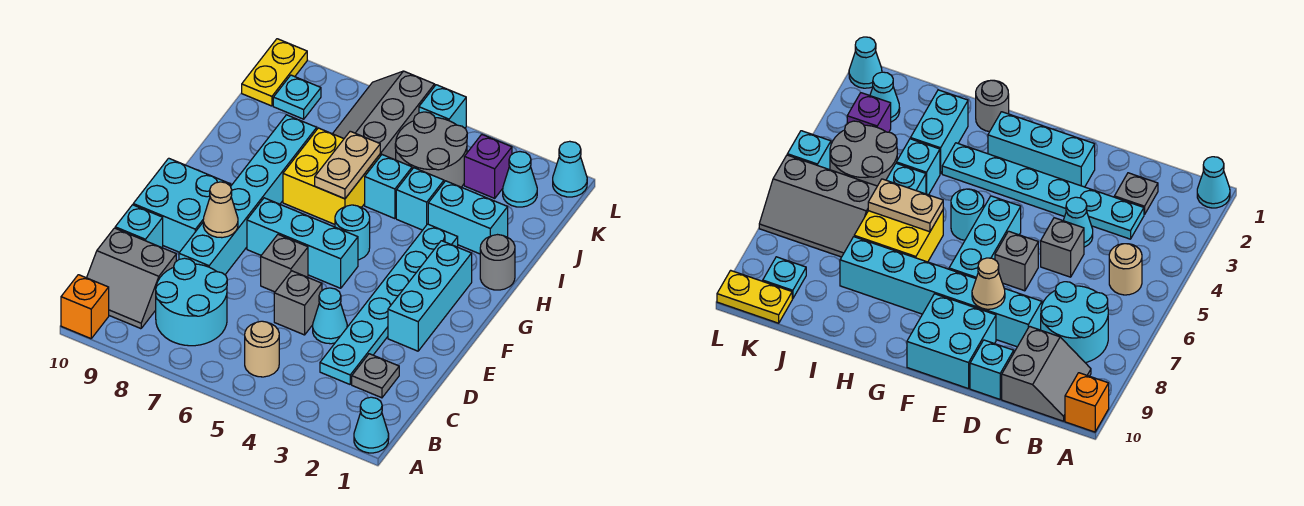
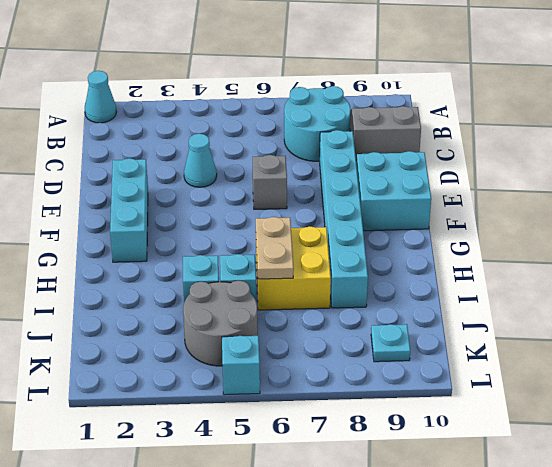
none -> orange 1x1 brick [61,275,109,339]
none -> tan 1x1 round brick [245,321,279,377]
none -> grey 1x1 plate [352,354,399,398]
none -> cyan 1x6 plate [320,224,458,384]

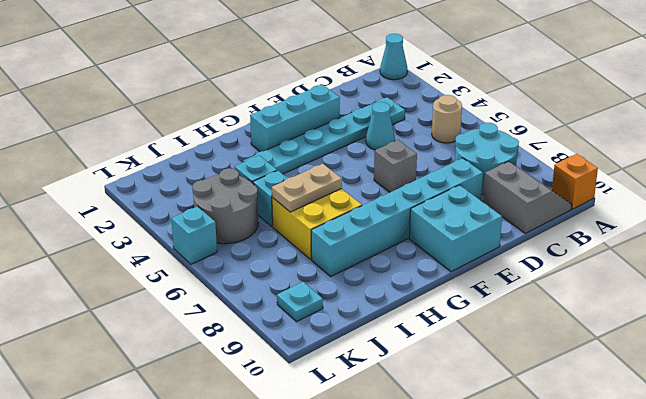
none -> grey 1x1 plate [352,354,399,398]
none -> grey 1x1 brick [274,271,322,335]
none -> cyan 1x1 brick [115,205,163,248]
none -> cyan 1x3 brick [247,198,358,288]

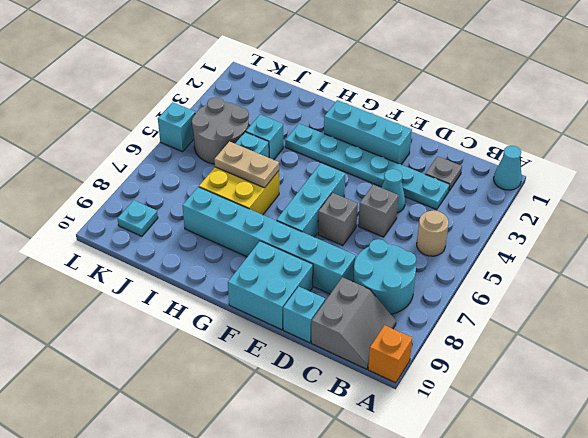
none -> cyan 1x1 round brick [335,205,370,260]
none -> grey 1x1 round brick [480,235,515,290]
none -> cyan 1x2 brick [428,181,508,254]
none -> grey 2x3 slope [333,71,435,160]

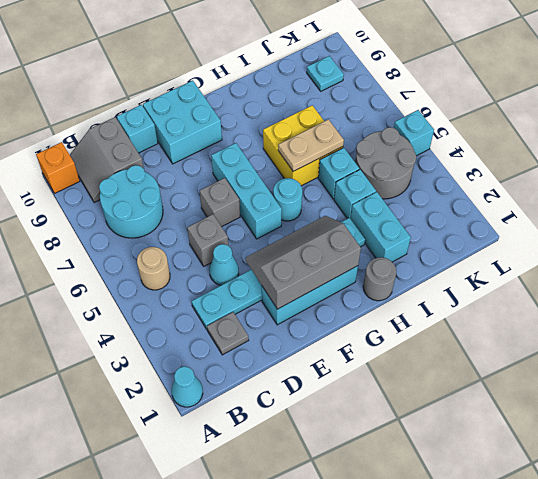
grey 2x3 slope [245,216,361,309] -> grey 2x3 slope moved to [333,71,435,160]
none -> cyan 1x6 brick [179,115,317,275]
none -> cyan 1x1 cone [503,152,537,207]
none -> purple 1x1 brick [464,134,512,198]
none -> yellow 1x2 plate [242,39,307,106]

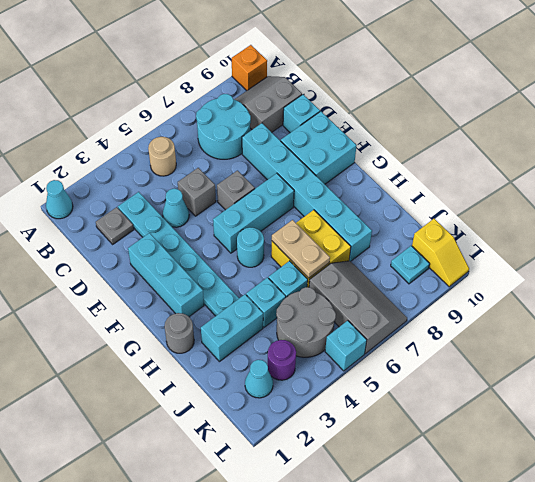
purple 1x1 round brick [268,340,296,380] -> purple 1x1 brick [464,134,512,198]
yellow 1x2 slope [412,219,469,287] -> yellow 1x2 plate [242,39,307,106]
none -> cyan 1x1 cone [553,141,587,197]
none -> tan 1x1 cone [203,182,238,238]

